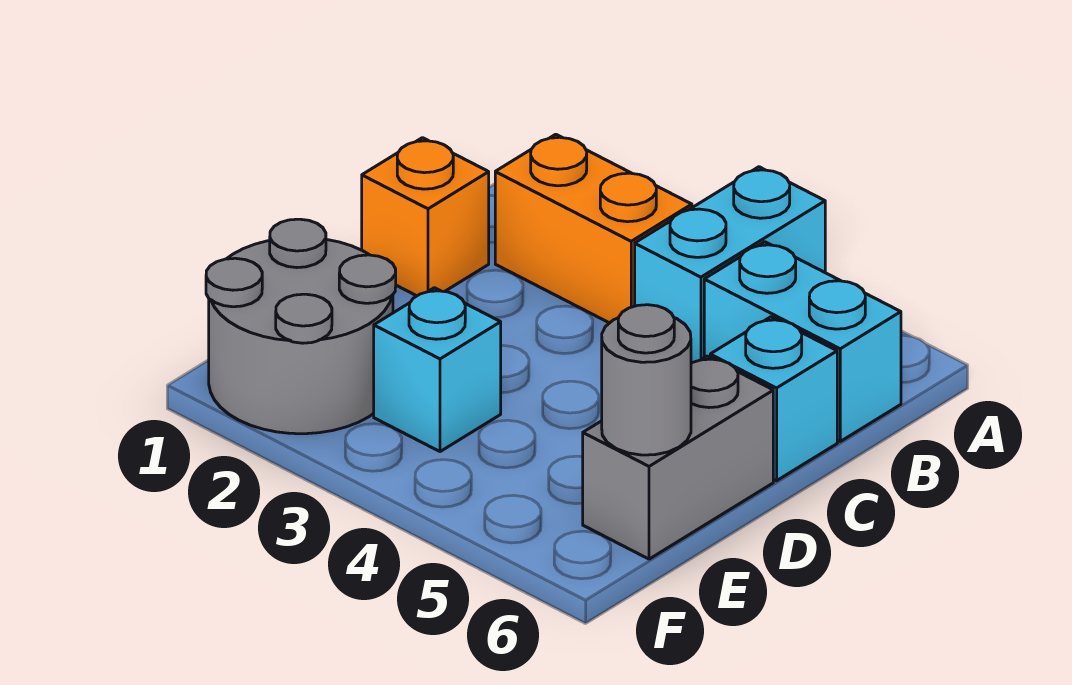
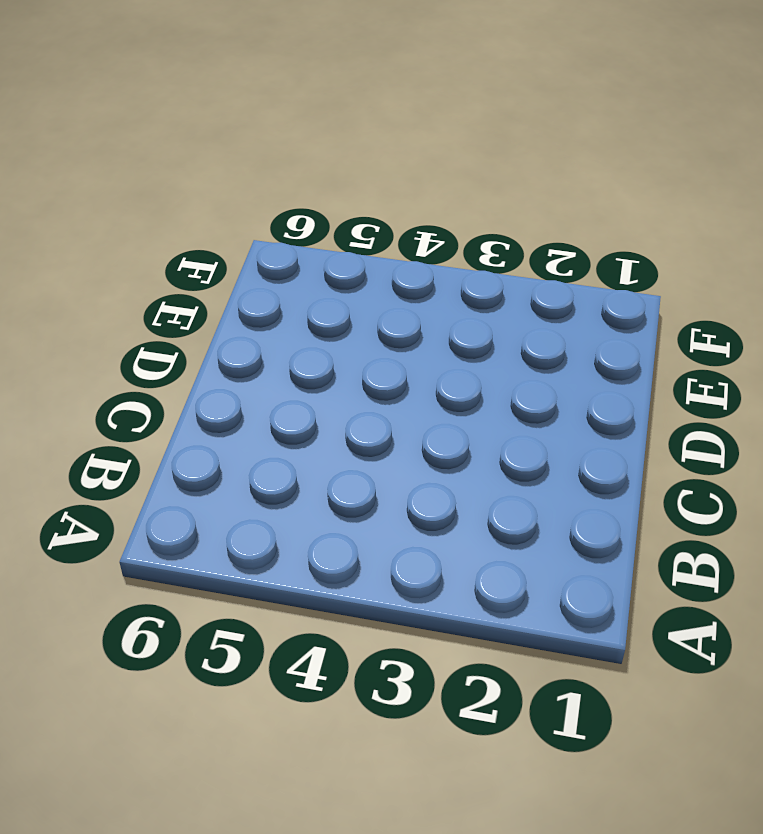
none -> cyan 1x2 brick [635,167,825,363]
none -> orange 1x2 brick [495,134,692,323]

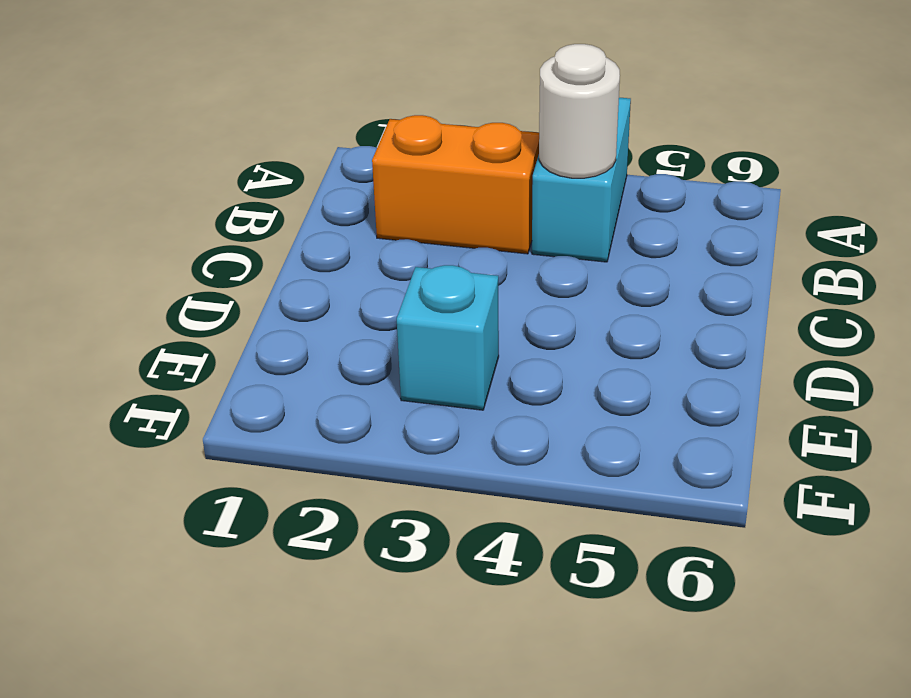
white 1x1 round brick [539,44,620,178] -> none
none -> cyan 1x2 brick [704,242,901,441]
none -> orange 1x1 brick [362,138,489,296]

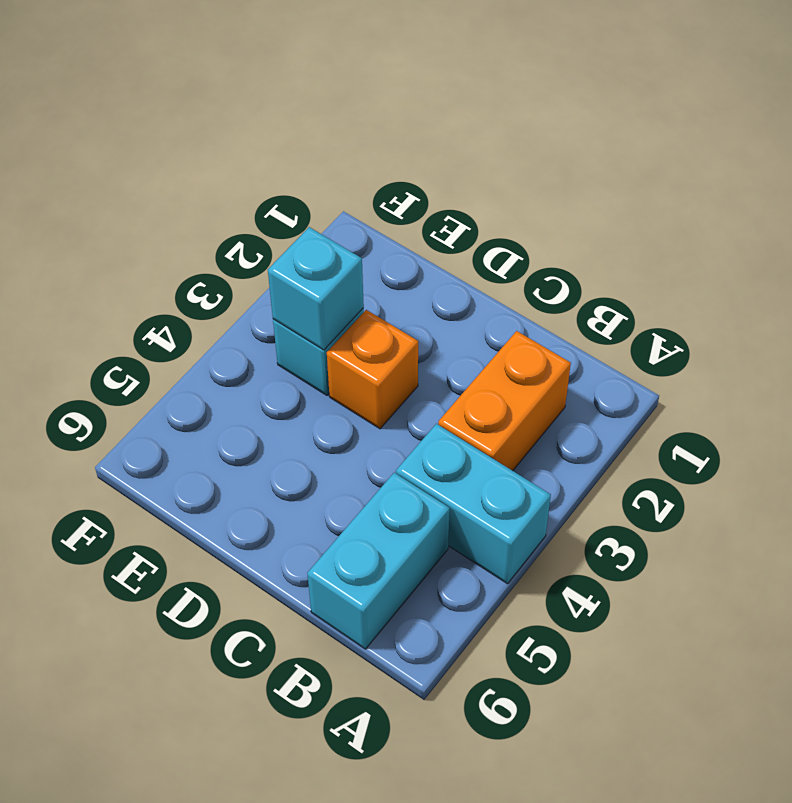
orange 1x1 brick [327,310,418,429] -> orange 1x1 brick moved to [362,138,489,296]
cyan 1x1 brick [268,227,364,350] -> cyan 1x1 brick moved to [710,317,837,481]
none -> grey 1x2 brick [583,356,773,559]
none -> grey 2x2 round brick [206,219,396,434]

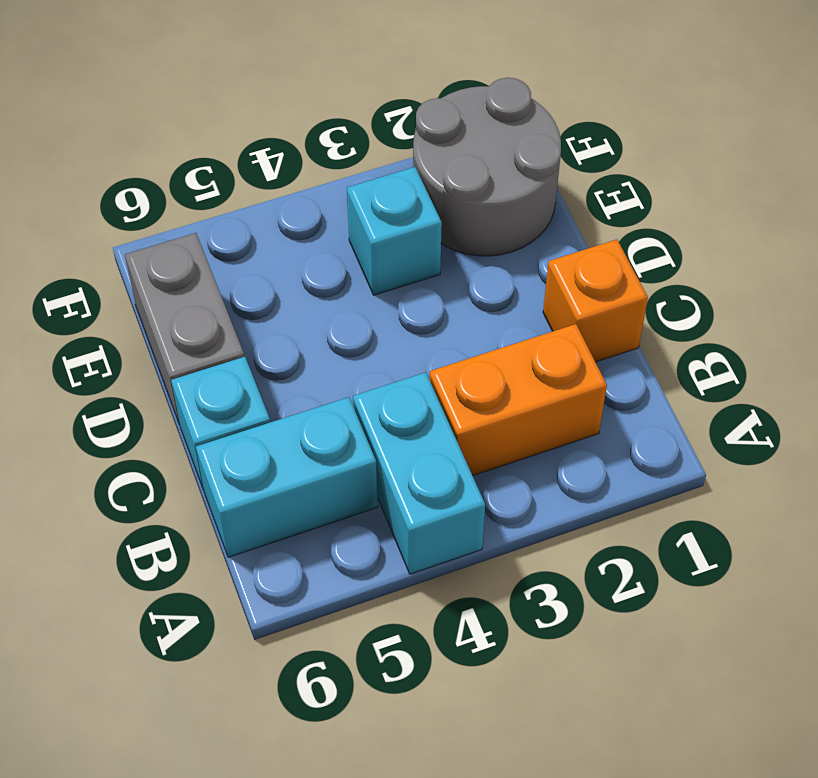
none -> grey 1x1 round brick [602,305,691,455]

